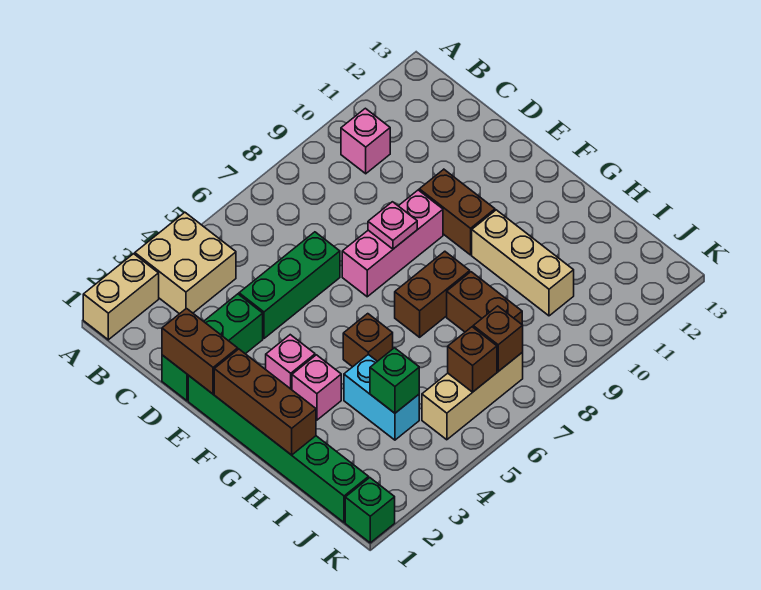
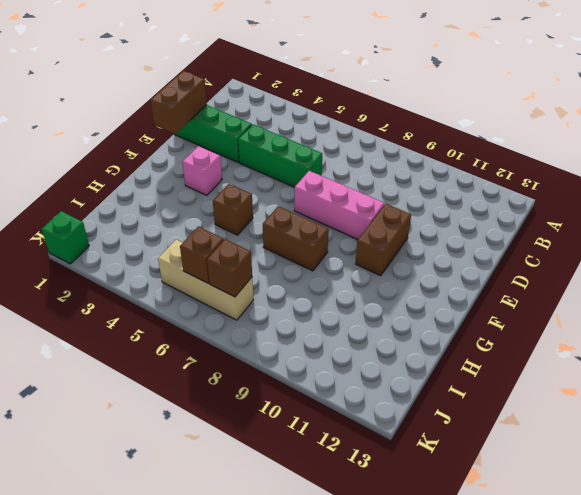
none -> tan 1x2 brick [83,254,159,340]
none -> tan 2x2 brick [135,213,236,314]
none -> pink 1x1 brick [341,108,390,174]

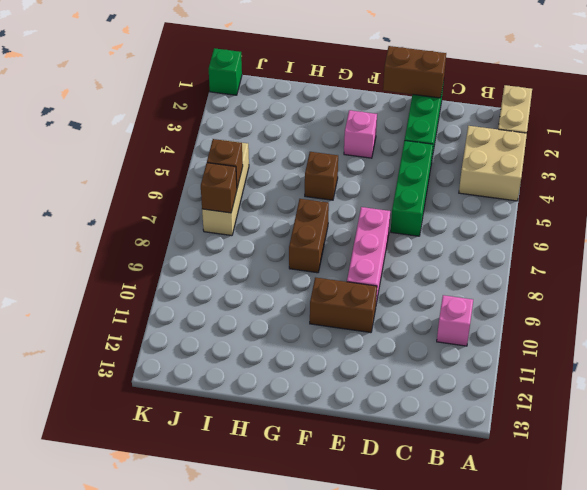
none -> green 1x6 brick [188,375,369,522]
none -> pink 1x1 brick [292,355,341,420]
none -> tan 1x3 brick [472,210,574,316]

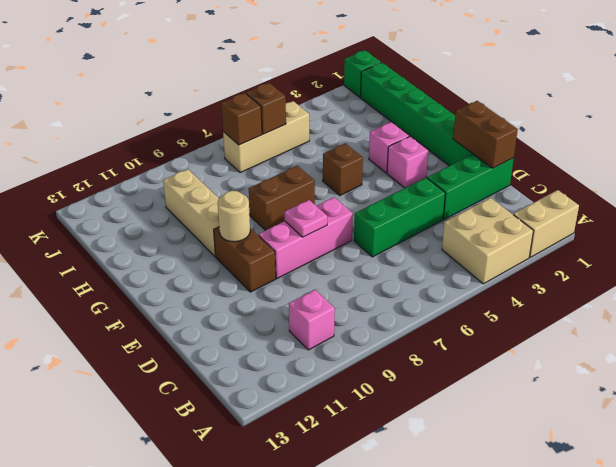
tan 1x1 round brick [218,191,250,242] -> none
none -> cyan 1x2 brick [344,354,419,440]
none -> brown 1x2 brick [447,272,522,332]
none -> brown 1x3 brick [214,349,316,455]

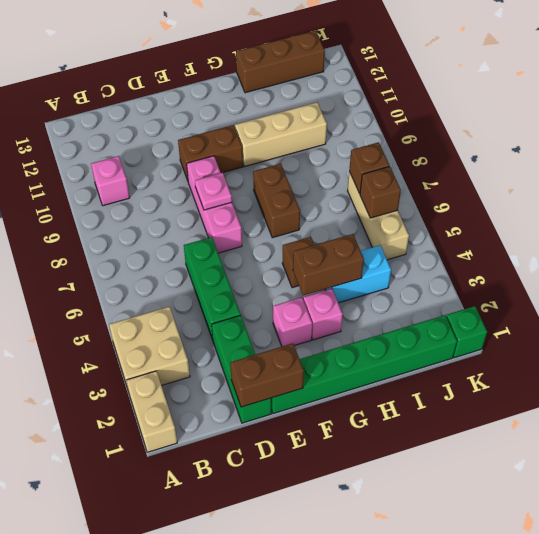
brown 1x2 brick [293,234,364,295] -> brown 1x2 brick moved to [447,272,522,332]
brown 1x3 brick [236,30,325,93] -> brown 1x3 brick moved to [214,349,316,455]
none -> green 1x1 brick [370,348,419,413]

